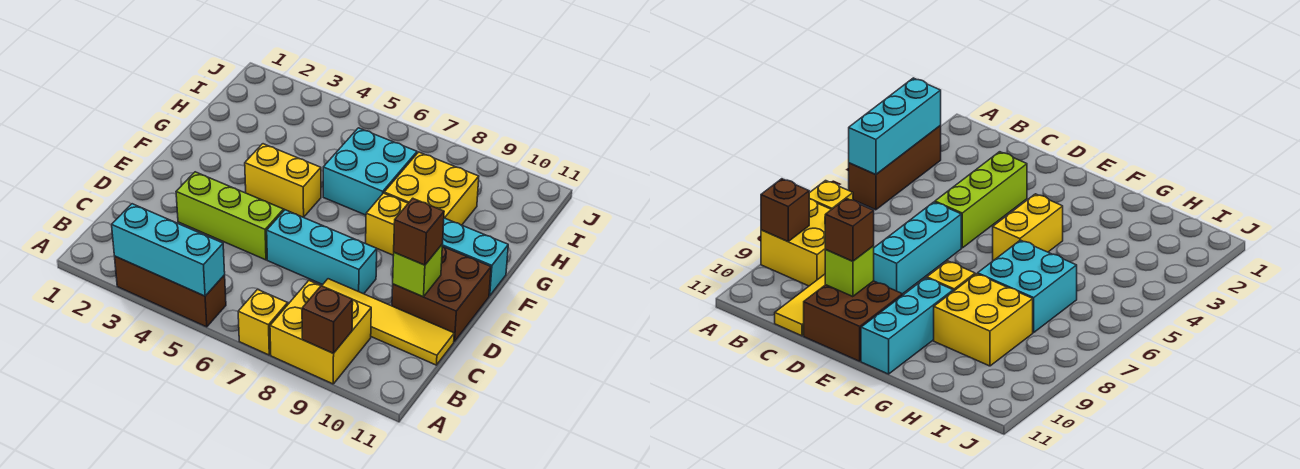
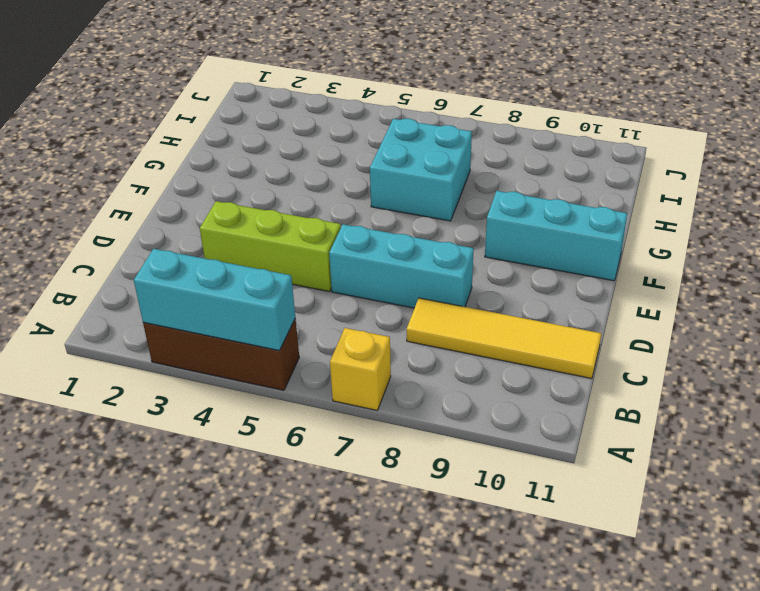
none -> yellow 2x2 brick [270,281,371,384]
none -> brown 2x2 brick [392,246,491,342]
none -> yellow 1x2 brick [245,144,321,217]

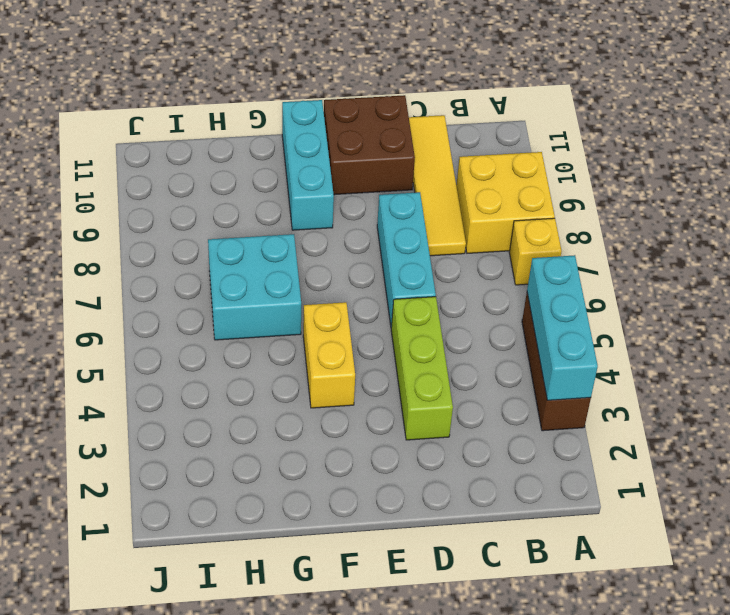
none -> yellow 1x1 brick [366,193,408,255]
none -> yellow 2x2 brick [384,152,479,225]
none -> brown 1x1 brick [302,286,353,353]

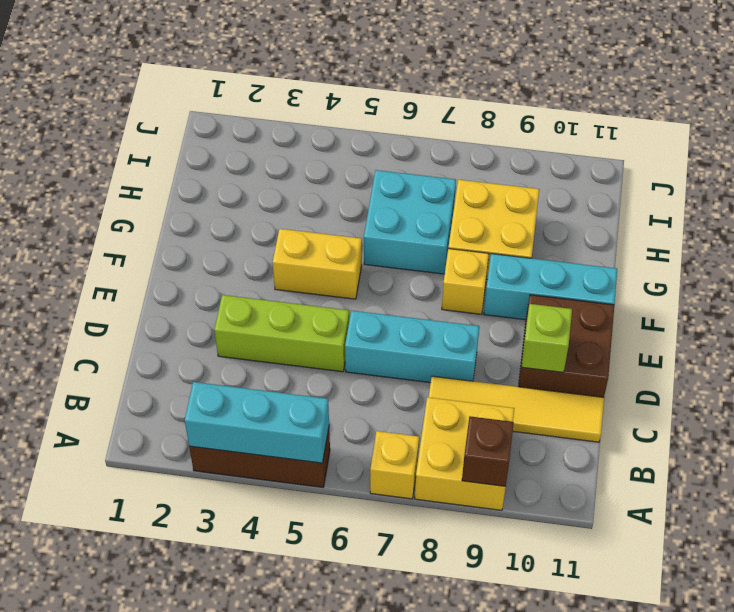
none -> brown 1x1 brick [394,198,444,265]

